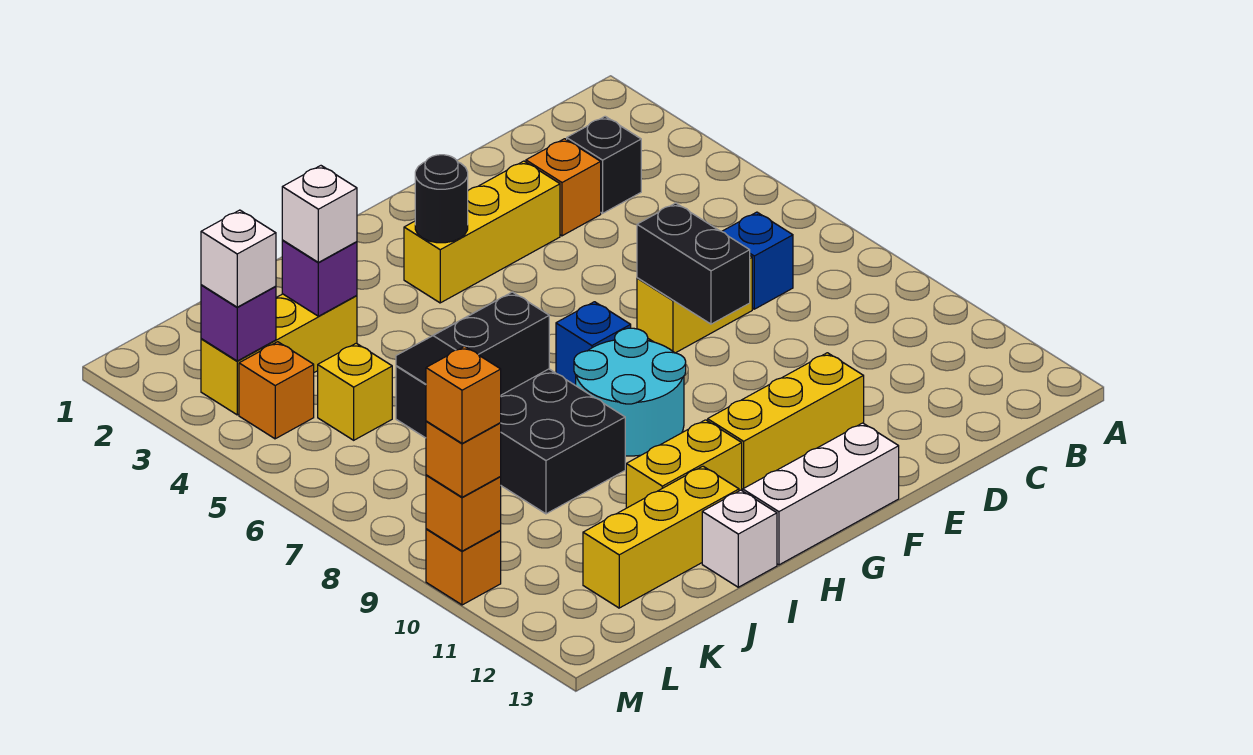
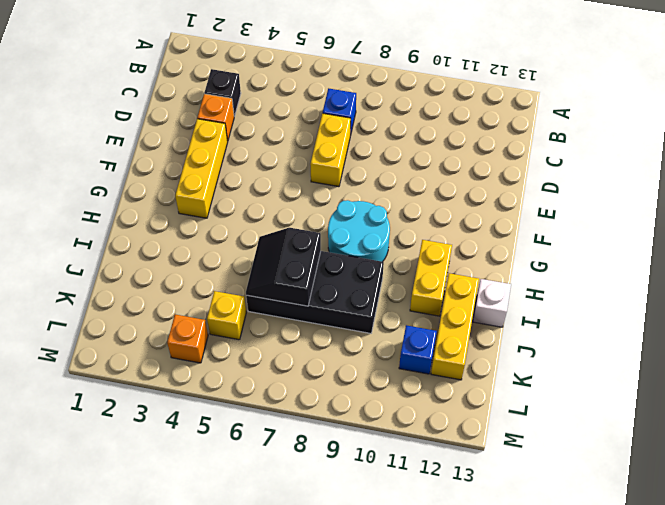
blue 1x1 brick [399,325,437,374] -> blue 1x1 brick moved to [556,302,631,385]
none -> yellow 1x3 brick [708,353,864,491]
none -> white 1x3 brick [743,423,899,565]
none -> yellow 1x3 brick [201,294,357,415]

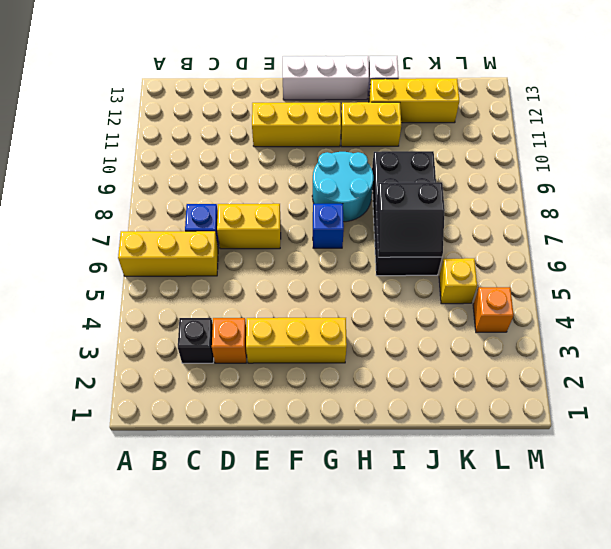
yellow 1x3 brick [118,231,218,276] -> yellow 1x3 brick moved to [201,294,357,415]
none -> orange 1x1 brick [426,529,501,605]
none -> black 1x2 brick [637,203,750,324]
none -> black 1x1 round brick [415,155,468,243]

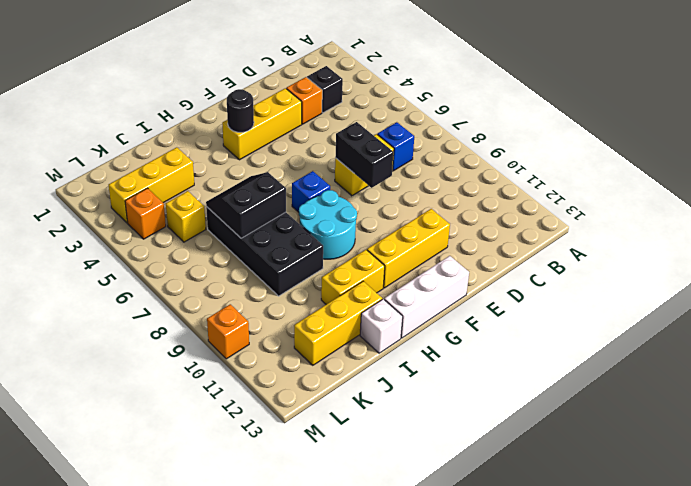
none -> purple 1x1 brick [282,241,357,316]
none -> purple 1x1 brick [201,285,276,361]
none -> orange 1x1 brick [426,475,501,551]

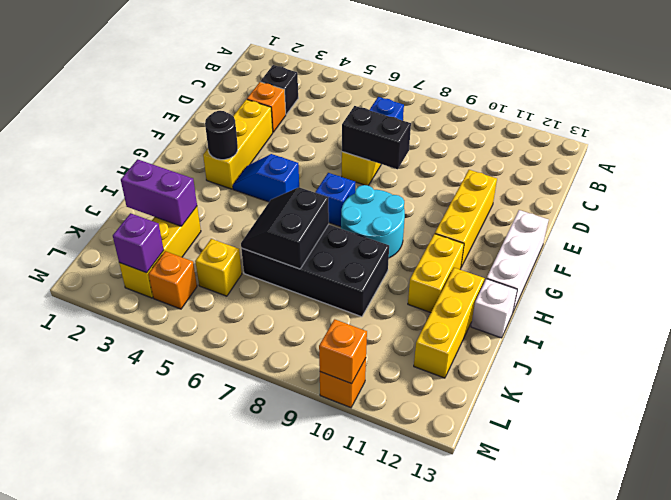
blue 1x2 slope [233,154,299,202] -> none
purple 1x2 brick [121,159,197,226] -> purple 1x1 brick [282,241,357,316]
none -> white 1x1 brick [282,166,357,262]
none -> white 1x1 brick [201,210,276,307]
none -> orange 1x1 brick [426,421,501,497]

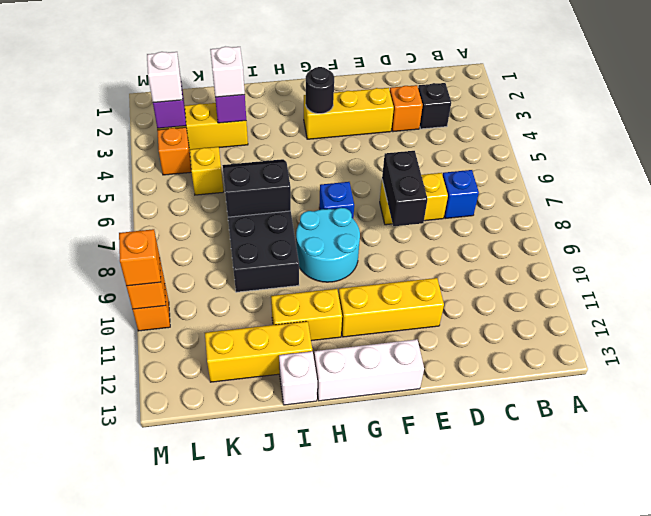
none -> orange 1x1 brick [426,346,501,443]

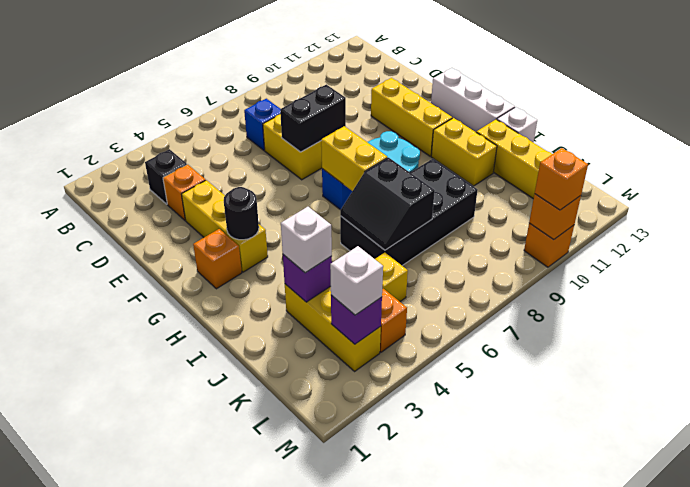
orange 1x1 brick [193,229,242,289] -> orange 1x1 brick moved to [426,346,501,443]
yellow 1x2 brick [321,126,387,191] -> none

